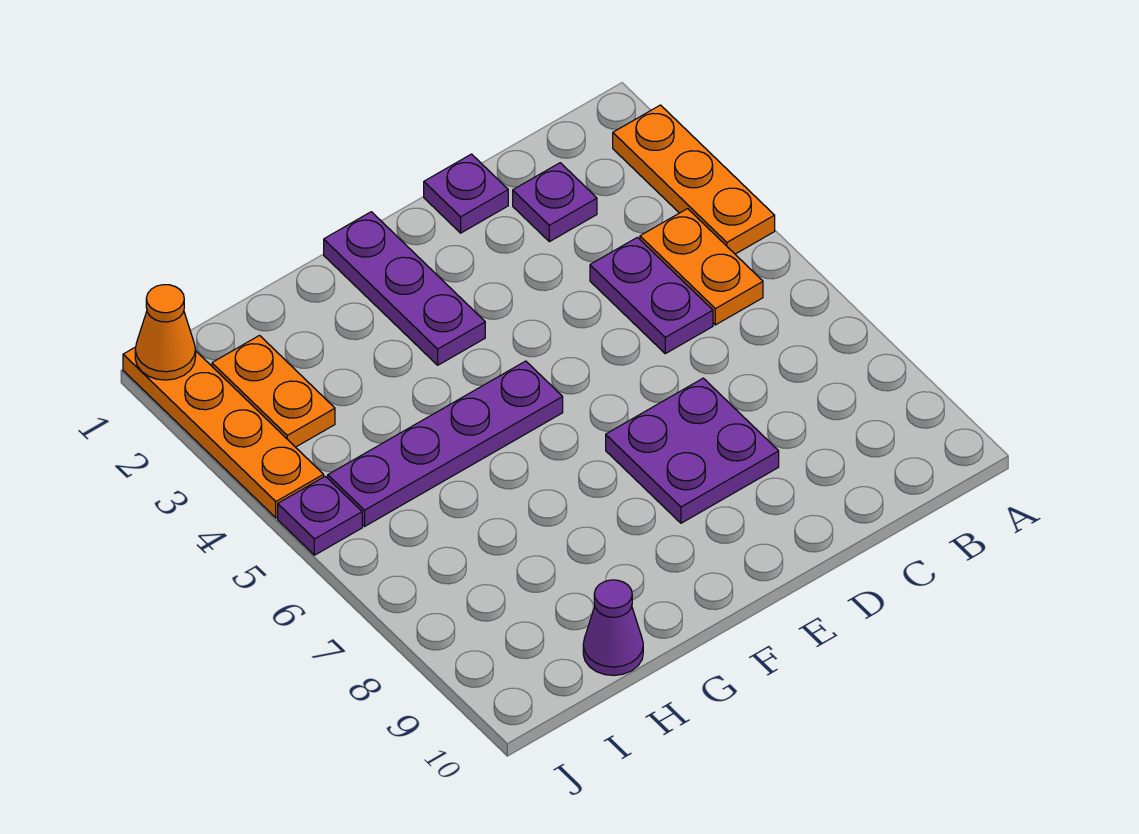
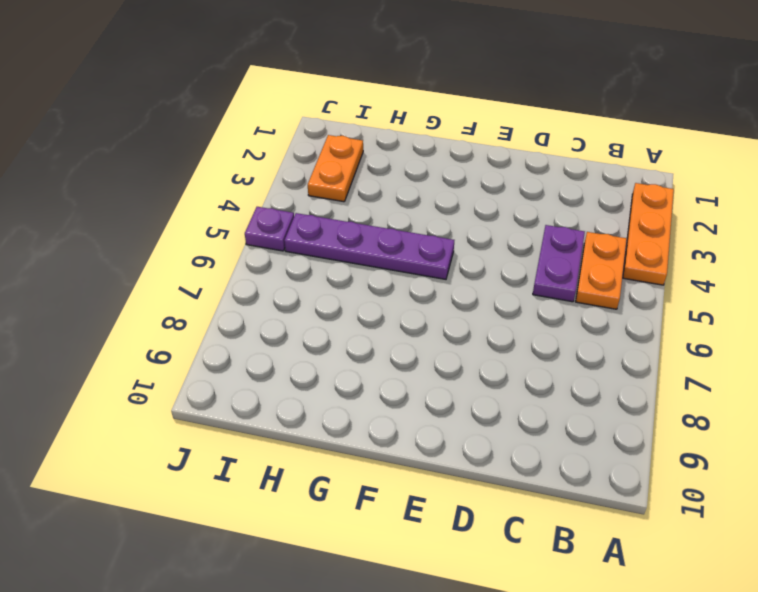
none -> purple 1x1 plate [513,163,597,242]
none -> purple 1x1 plate [424,154,508,233]
none -> purple 2x2 plate [606,378,779,523]

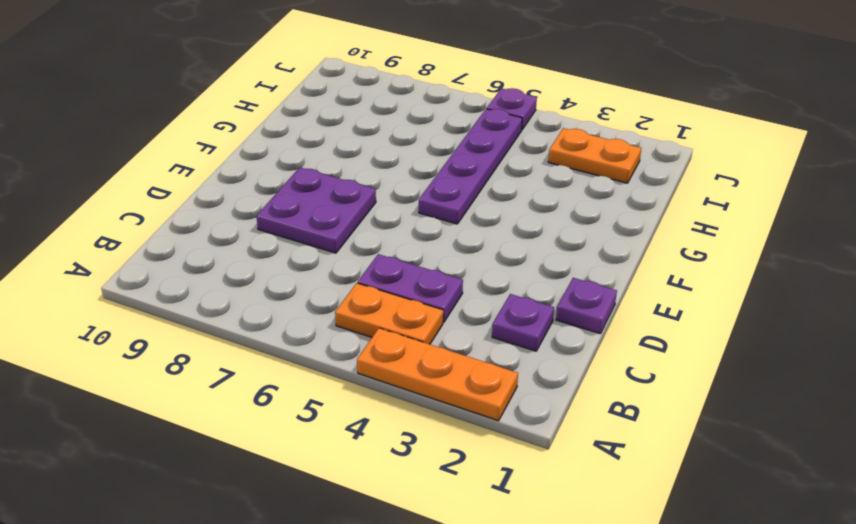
none -> purple 1x3 plate [324,212,485,365]
none -> purple 1x1 cone [583,580,643,675]
none -> orange 1x4 plate [123,347,324,518]

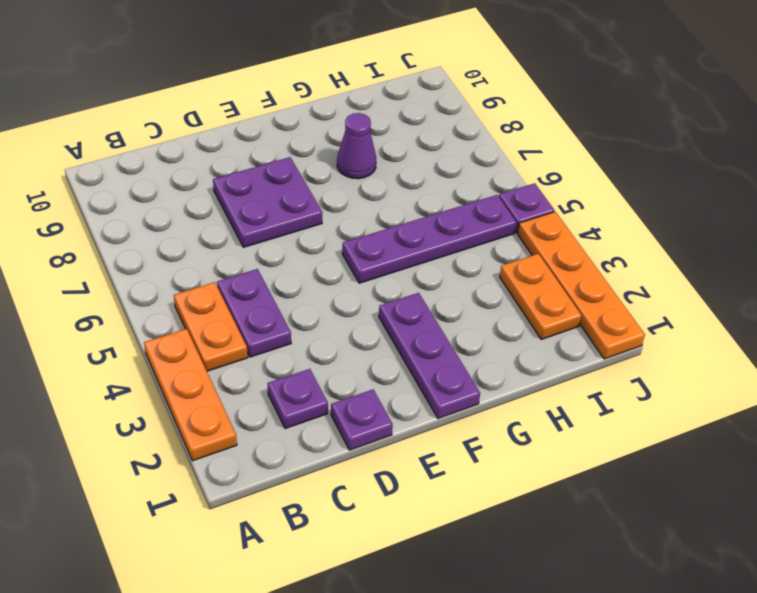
purple 1x1 cone [337,113,376,179] -> purple 1x1 cone moved to [583,580,643,675]
none -> orange 1x1 cone [135,285,196,380]

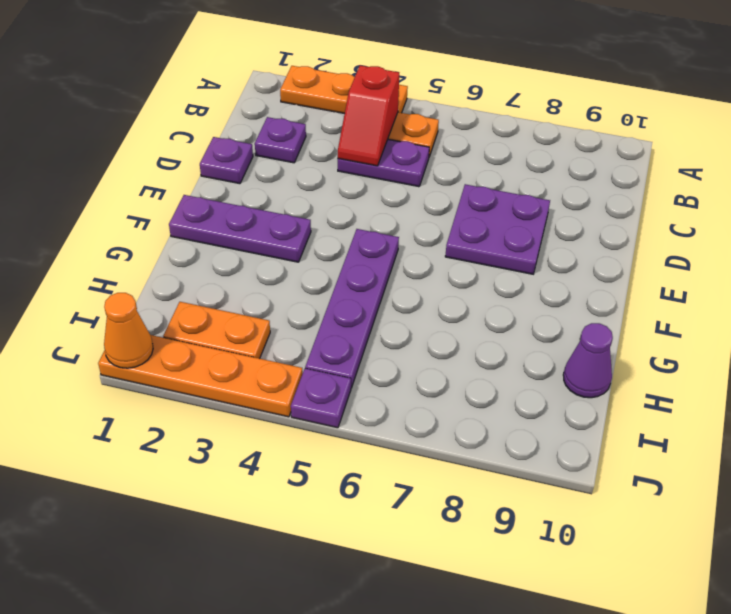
red 1x2 slope [338,66,399,166] -> none

